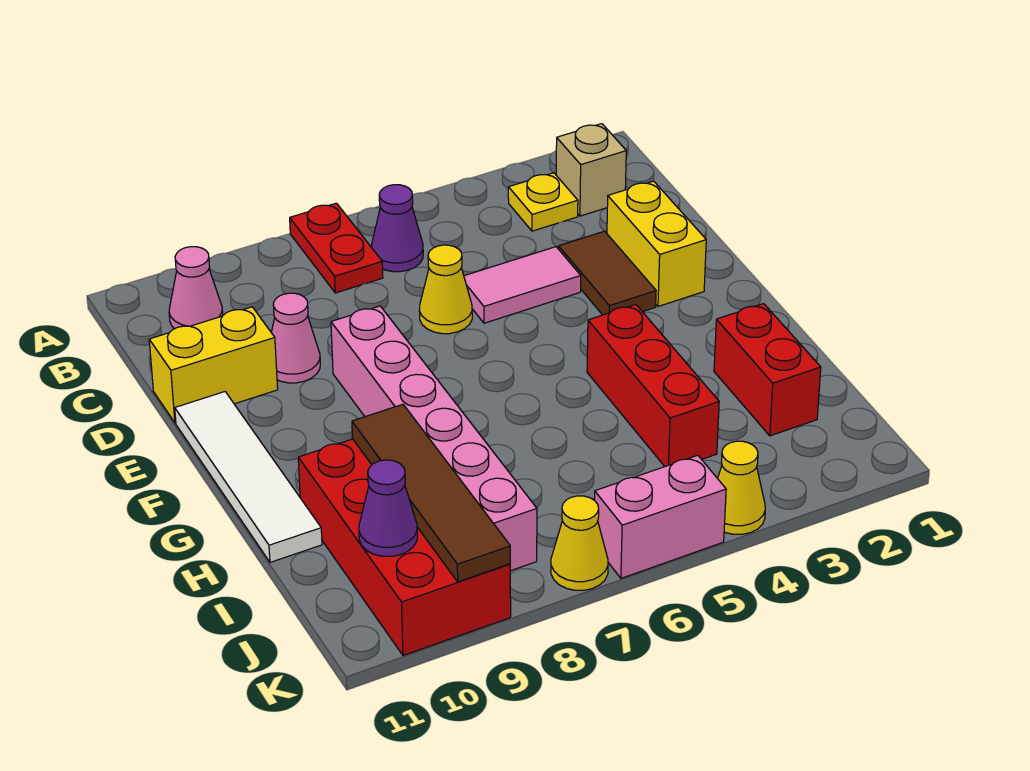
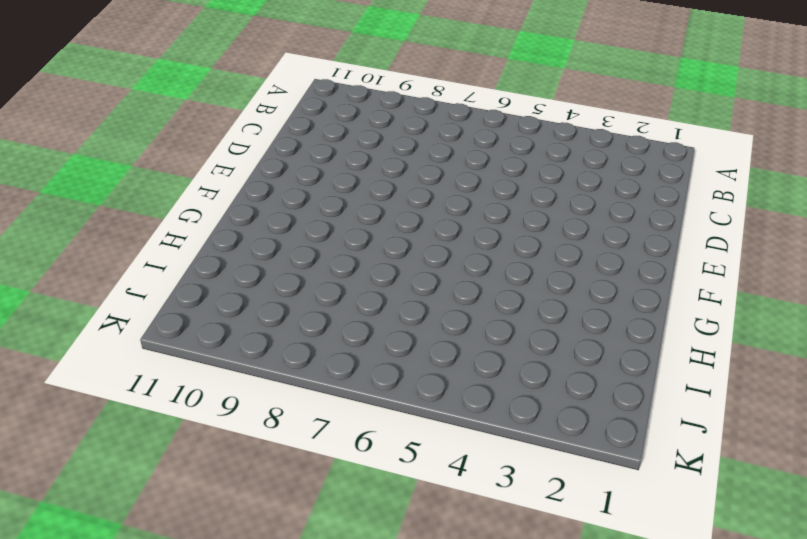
none -> red 1x2 plate [290,203,383,293]
none -> tan 1x1 brick [556,124,626,216]
none -> yellow 1x1 plate [508,173,578,231]

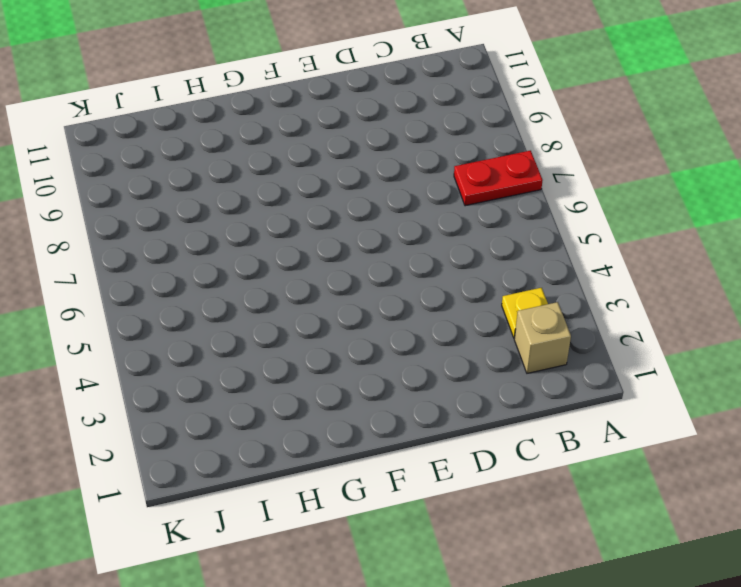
none -> purple 1x1 cone [371,185,423,272]
none -> pink 1x1 cone [169,247,223,329]
none -> yellow 1x2 brick [607,181,706,306]

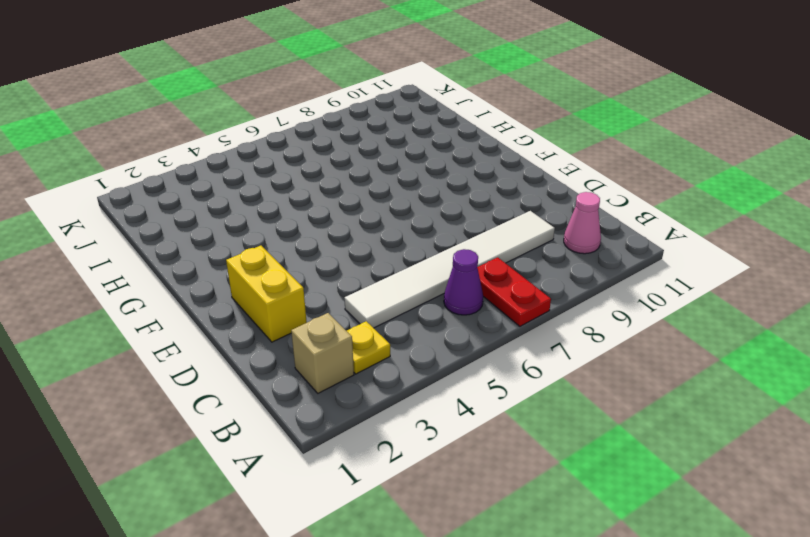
white 1x6 tile [344,211,555,328] -> none
none -> brown 1x2 tile [559,231,656,315]
none -> pink 1x2 tile [464,247,581,323]
none -> yellow 1x1 cone [419,245,472,334]

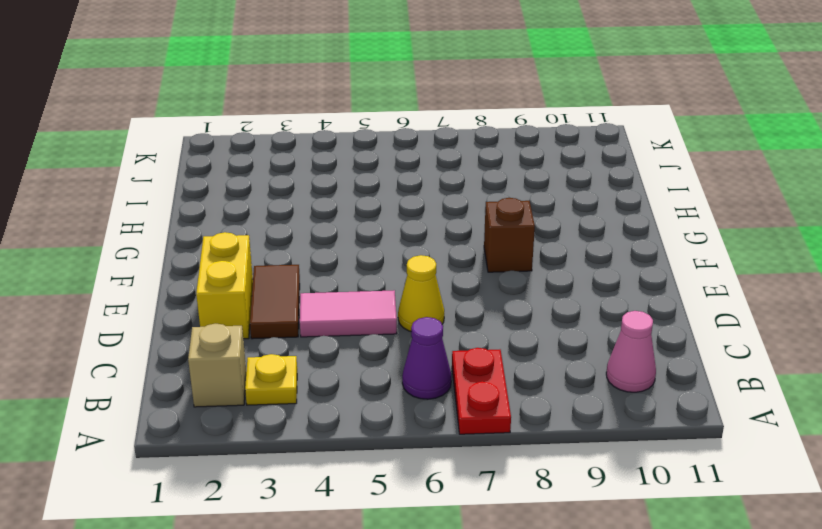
brown 1x1 brick [484,198,535,272] -> pink 1x6 brick [331,306,537,571]
none -> pink 1x1 cone [271,293,320,383]
none -> yellow 1x2 brick [149,307,278,423]
none -> white 1x4 tile [175,392,322,562]

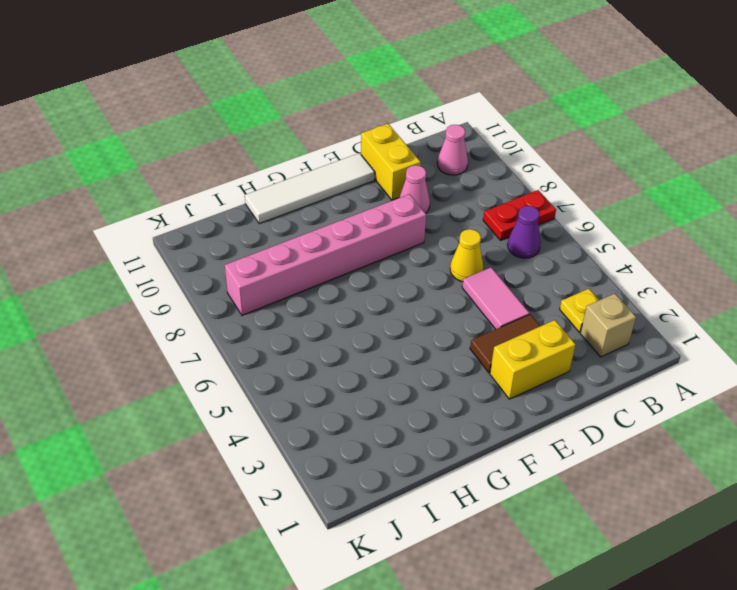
none -> red 1x3 brick [587,304,719,466]
none -> red 1x2 brick [714,304,821,436]
none -> red 2x4 brick [298,439,511,655]

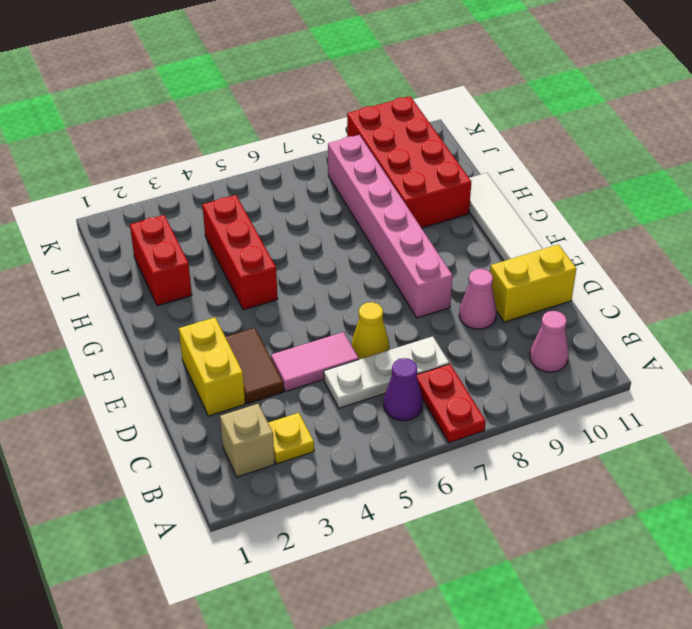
white 1x3 plate [324,336,449,408] -> none
none -> yellow 1x1 cone [718,441,765,534]
none -> pink 1x2 brick [595,455,726,578]
none -> yellow 1x1 cone [551,496,608,590]

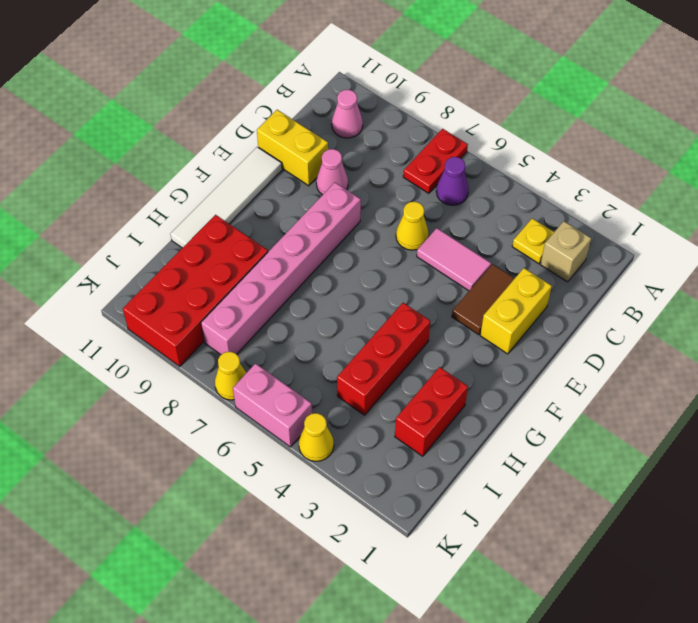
none -> brown 1x4 tile [352,404,510,582]
none -> purple 1x1 cone [359,460,417,556]

